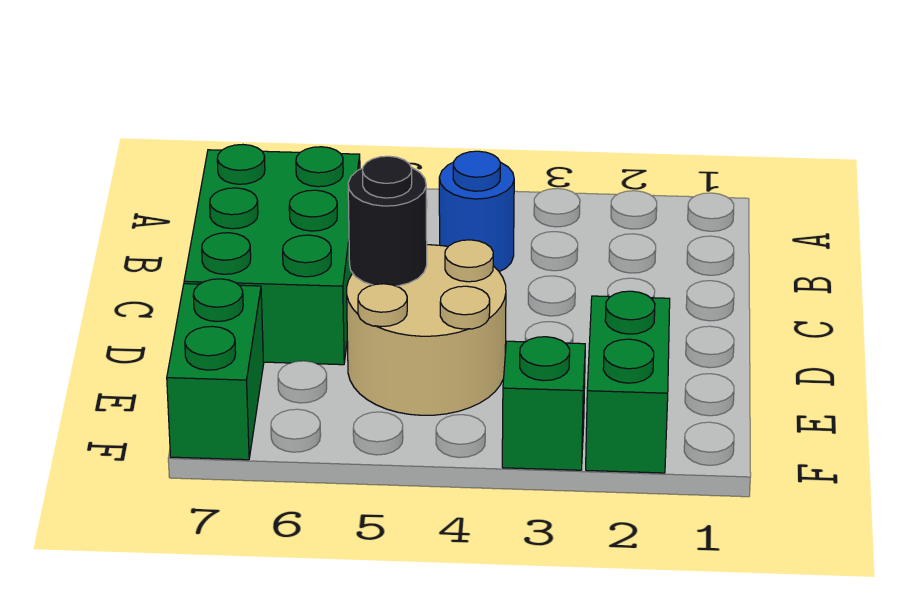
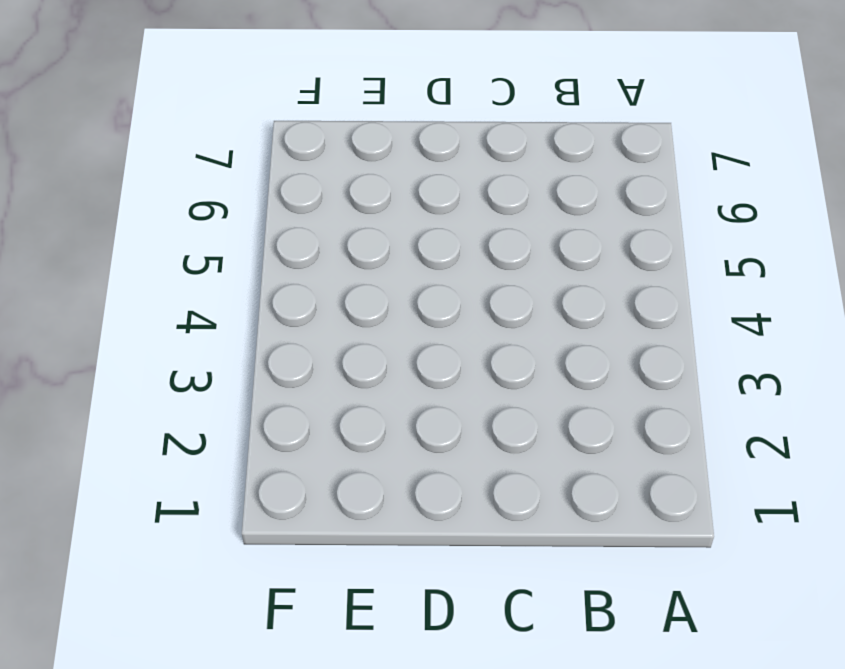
none -> blue 1x1 round brick [439,151,514,272]
none -> green 2x3 brick [184,145,360,365]

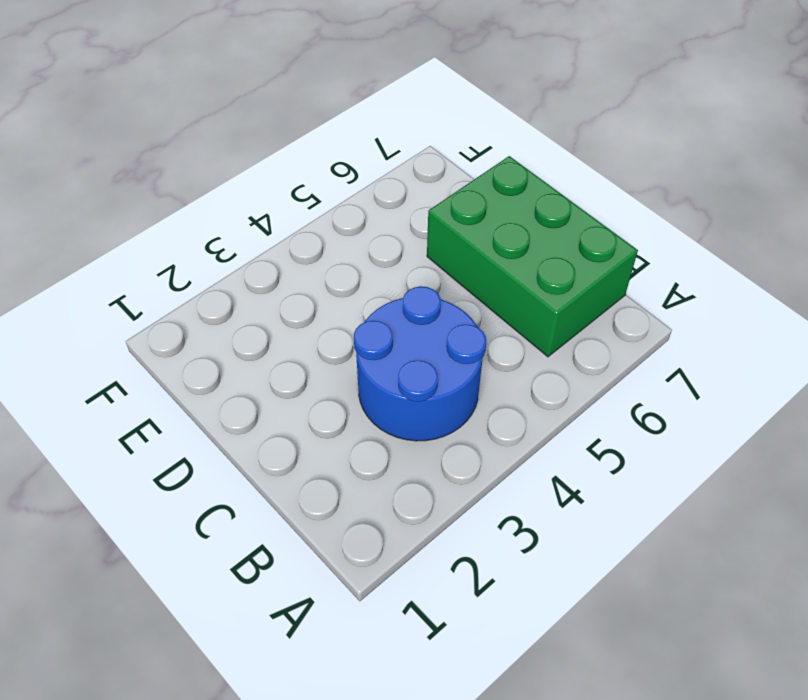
blue 2x2 round brick [354,286,486,441] -> blue 1x1 round brick [439,151,514,272]
none -> tan 2x2 round brick [347,240,506,415]
none -> green 1x2 brick [586,291,670,473]

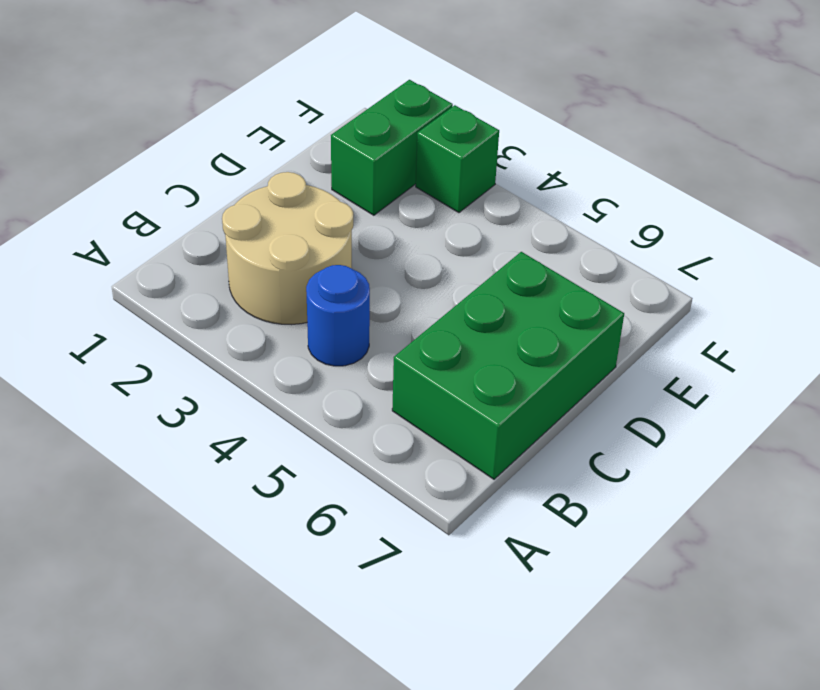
tan 2x2 round brick [222,172,353,325] -> tan 2x2 round brick moved to [347,240,506,415]
none -> green 1x2 brick [167,279,264,460]
none -> black 1x1 round brick [348,156,427,286]

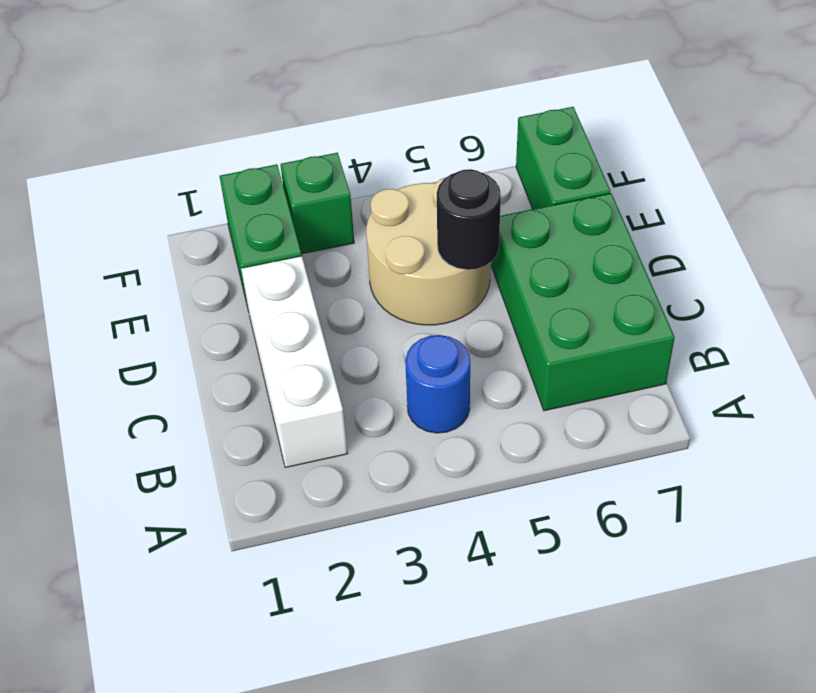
white 1x3 brick [241,256,348,468] -> none

